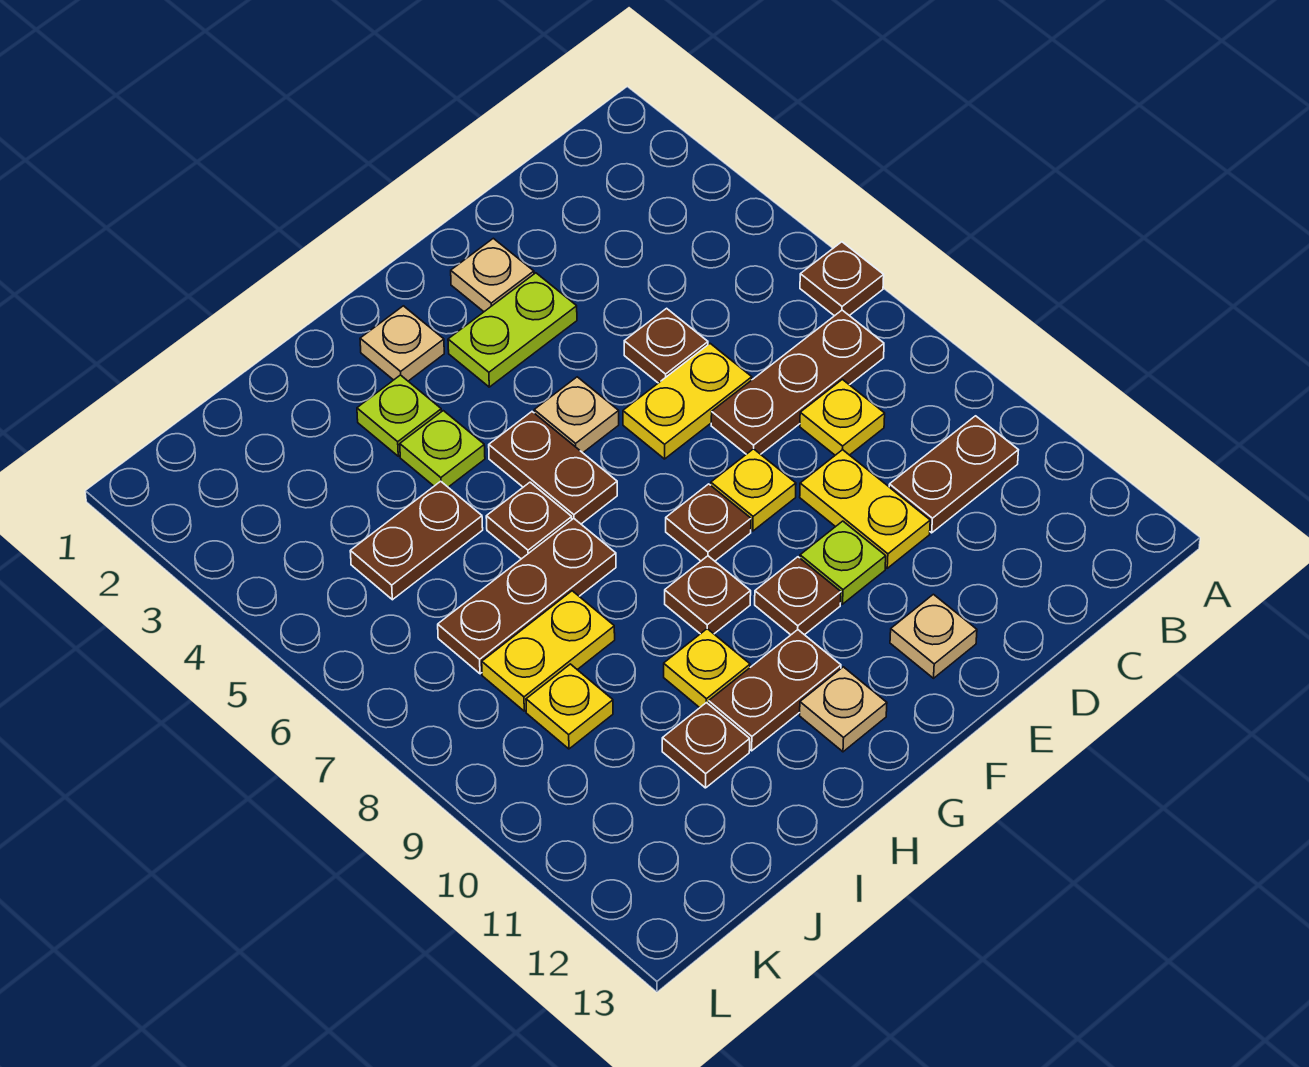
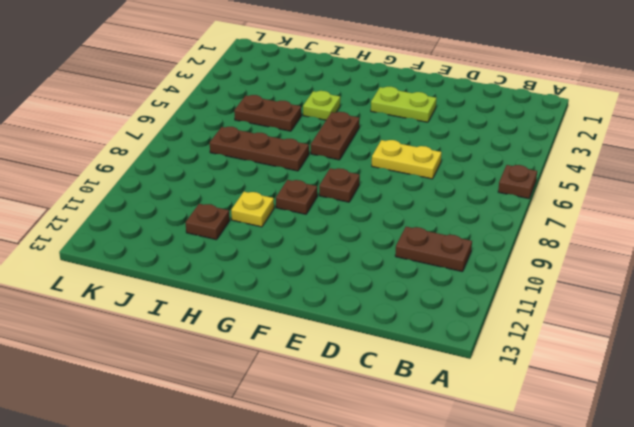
none -> brown 1x3 plate [711,310,884,454]
none -> yellow 1x1 plate [800,379,885,455]
none -> brown 1x1 plate [624,308,708,383]

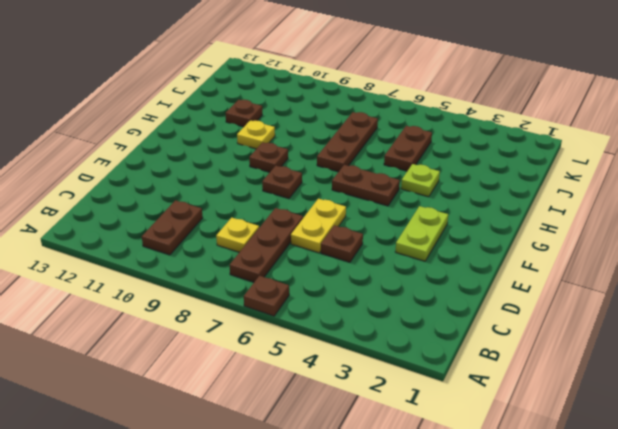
none -> yellow 1x2 plate [800,450,930,568]
none -> tan 1x1 plate [451,238,534,312]
none -> yellow 1x1 plate [711,449,796,531]

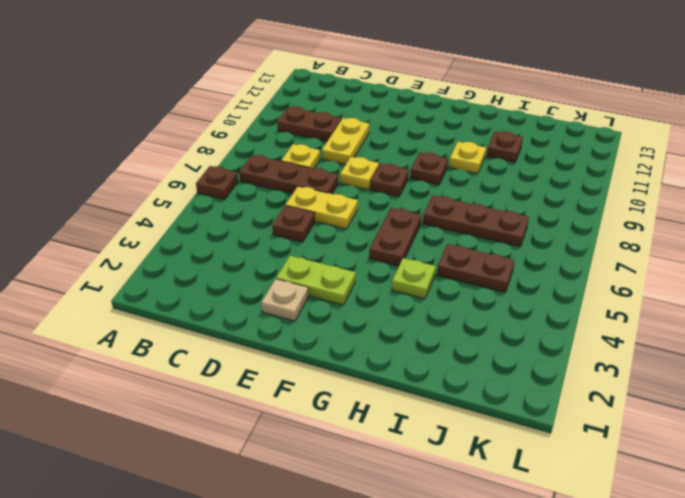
none -> lime 1x1 plate [800,521,886,604]
none -> tan 1x1 plate [890,594,977,678]
none -> tan 1x1 plate [534,377,619,453]

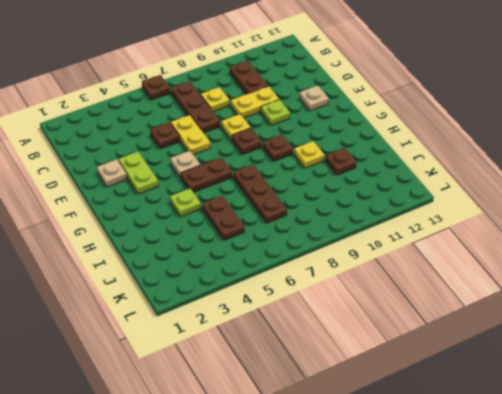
none -> brown 1x1 plate [755,557,841,635]
none -> tan 1x1 plate [360,306,444,381]
none -> brown 1x2 plate [709,630,841,751]

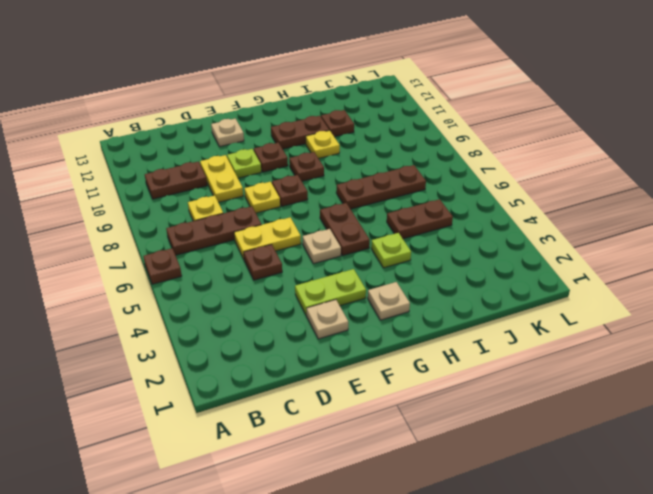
none -> tan 1x1 plate [800,667,887,752]
none -> lime 1x1 plate [357,375,441,456]
none -> brown 1x1 plate [486,482,572,559]

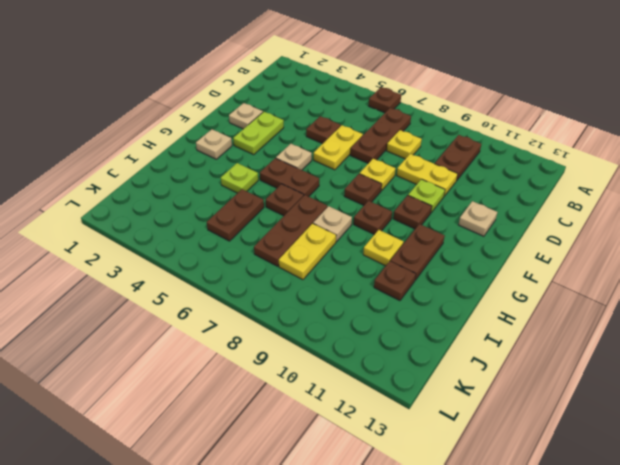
tan 1x1 plate [313,206,352,242] -> tan 1x1 plate moved to [800,667,887,752]
none -> lime 1x1 plate [357,375,441,456]
none -> yellow 1x1 plate [526,664,613,749]

